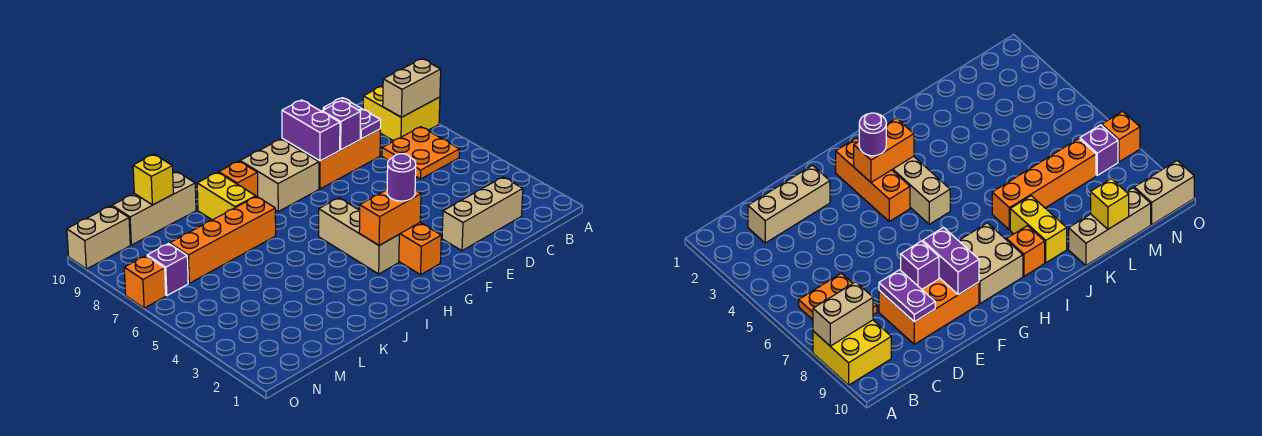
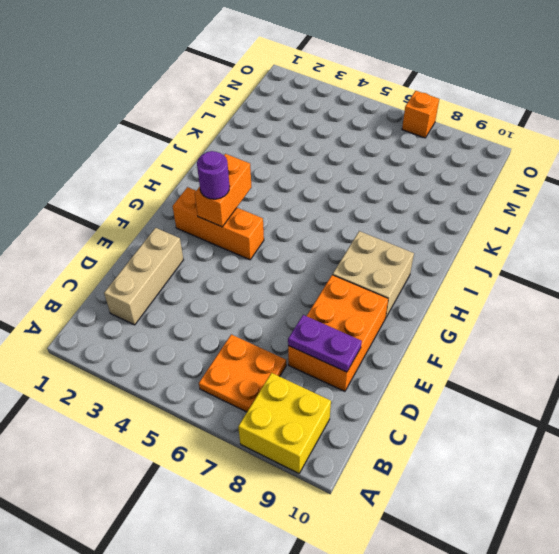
none -> tan 1x3 brick [319,198,399,274]
none -> orange 1x1 brick [219,161,258,197]
none -> orange 1x4 brick [170,196,276,283]

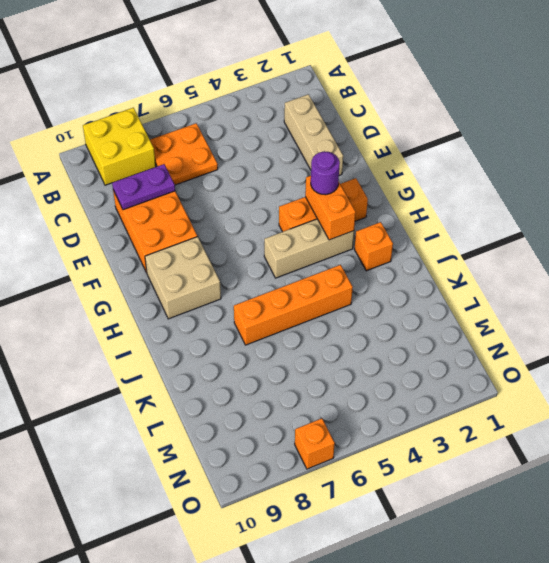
orange 1x1 brick [354,222,393,271] -> orange 1x1 brick moved to [219,161,258,197]
orange 1x4 brick [234,265,353,345] -> orange 1x4 brick turned to [170,196,276,283]
none -> yellow 1x2 brick [197,172,256,220]
none -> tan 1x3 brick [112,172,196,245]
none -> purple 1x1 brick [147,244,188,296]

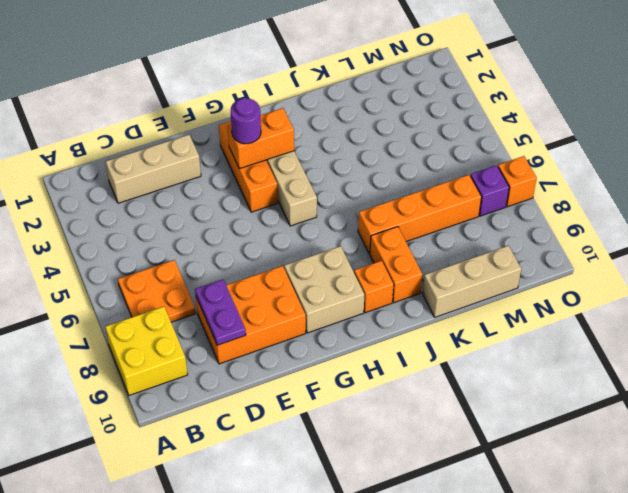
orange 1x2 brick [370,227,422,303] -> yellow 1x2 brick [197,172,256,220]
none -> tan 1x2 brick [67,206,130,269]
none -> tan 1x2 brick [383,59,441,117]
none -> purple 1x1 brick [322,101,361,150]

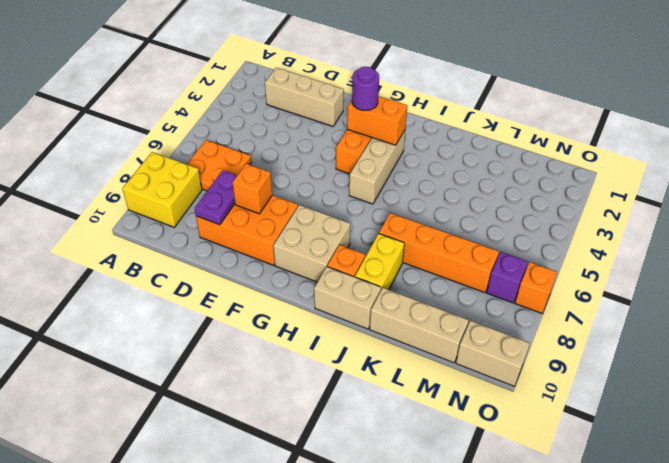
orange 1x1 brick [232,164,272,214] -> purple 1x1 brick [322,101,361,150]
tan 1x2 brick [314,267,381,329] -> tan 1x2 brick moved to [383,59,441,117]
none -> purple 1x2 brick [282,100,340,161]
none -> yellow 1x1 brick [133,154,173,205]

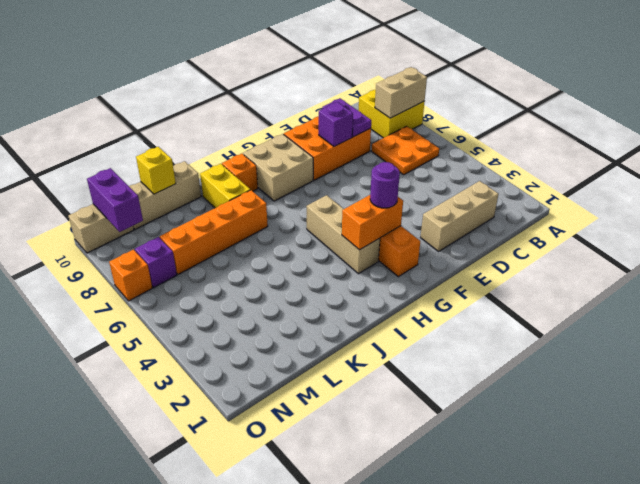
purple 1x2 brick [87,168,143,232] -> purple 1x2 brick moved to [282,100,340,161]

